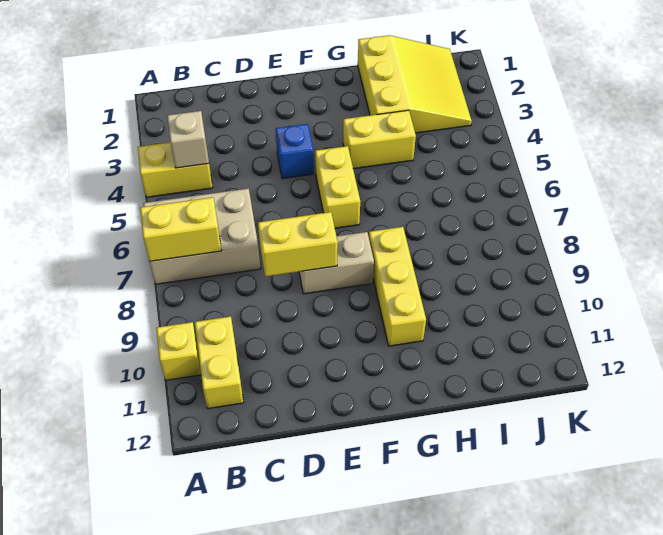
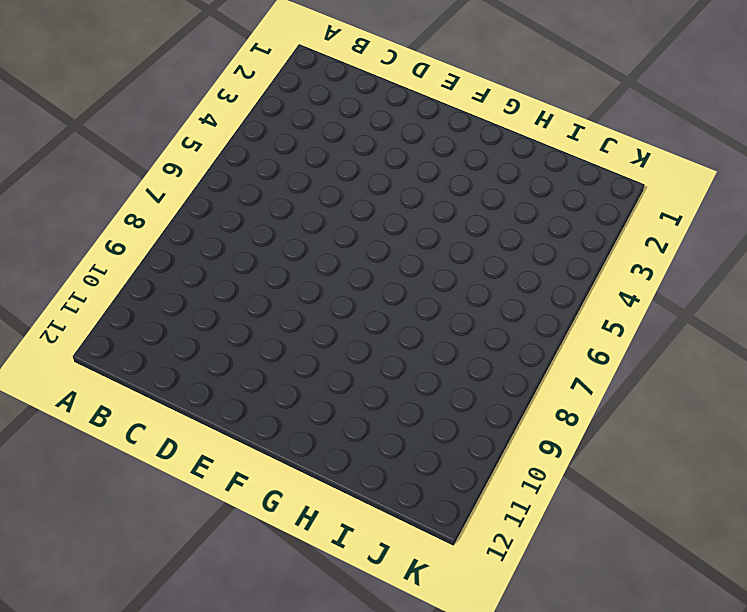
none -> yellow 1x2 brick [138,142,213,197]
none -> tan 2x3 brick [143,188,261,284]
none -> yellow 1x1 brick [156,322,201,380]

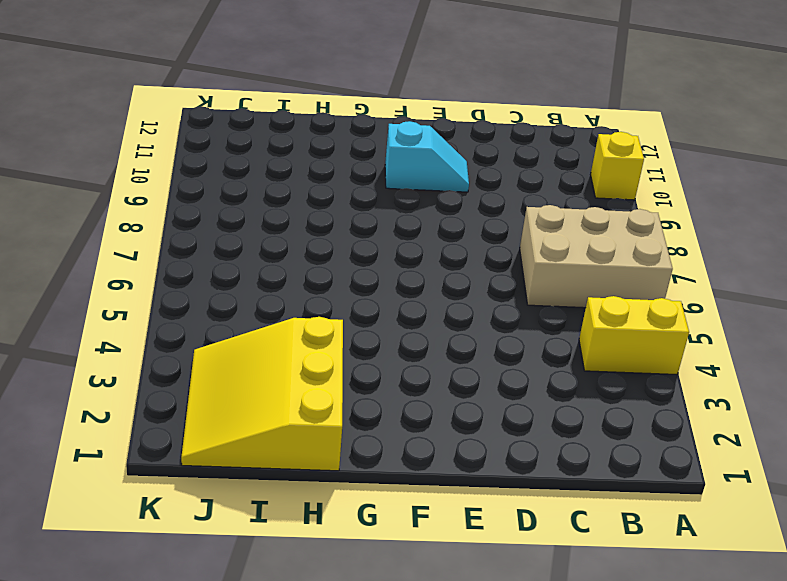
cyan 1x2 slope [385,121,469,192] -> none
none -> yellow 1x2 brick [195,316,244,409]
none -> blue 1x1 brick [276,124,314,179]
none -> tan 1x2 brick [299,232,374,294]

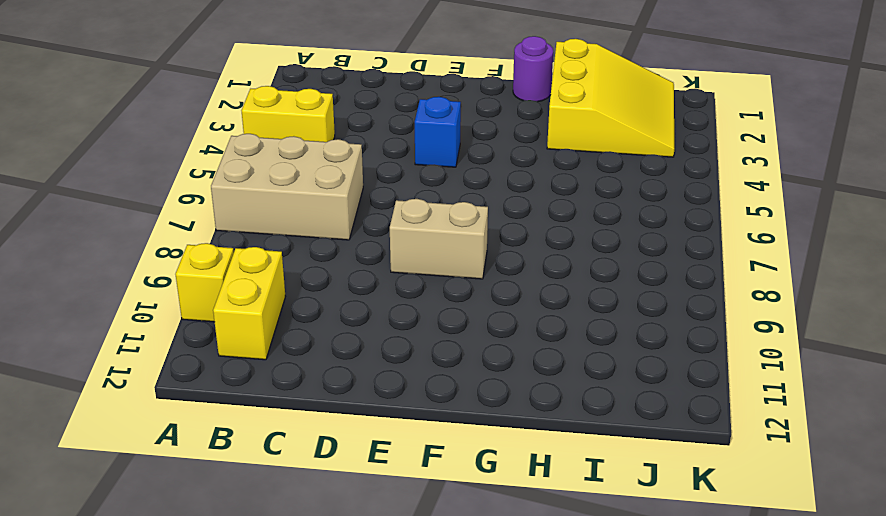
purple 1x1 round brick [513,36,553,102] -> none
none -> yellow 1x2 brick [315,146,360,228]
none -> yellow 1x2 brick [343,110,416,169]
none -> yellow 1x3 brick [369,227,426,346]

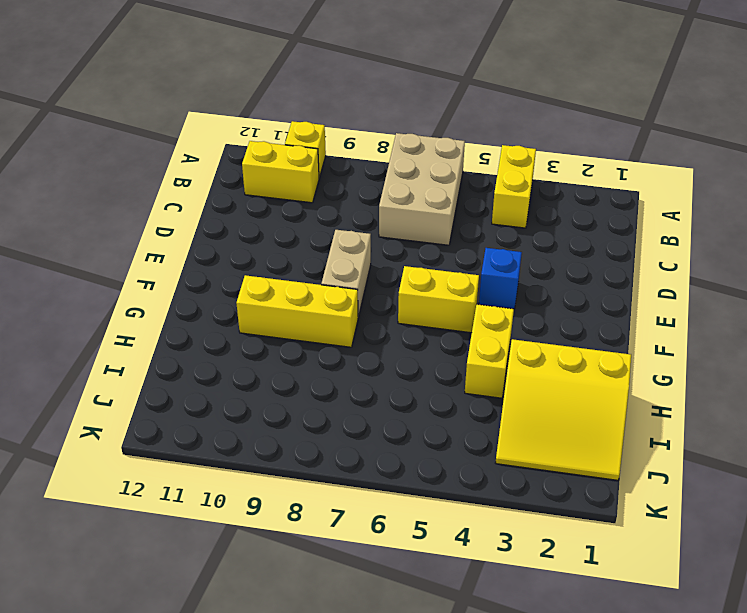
none -> yellow 1x2 brick [140,197,222,261]
none -> tan 1x1 brick [167,111,209,168]
none -> yellow 1x2 brick [258,212,338,276]

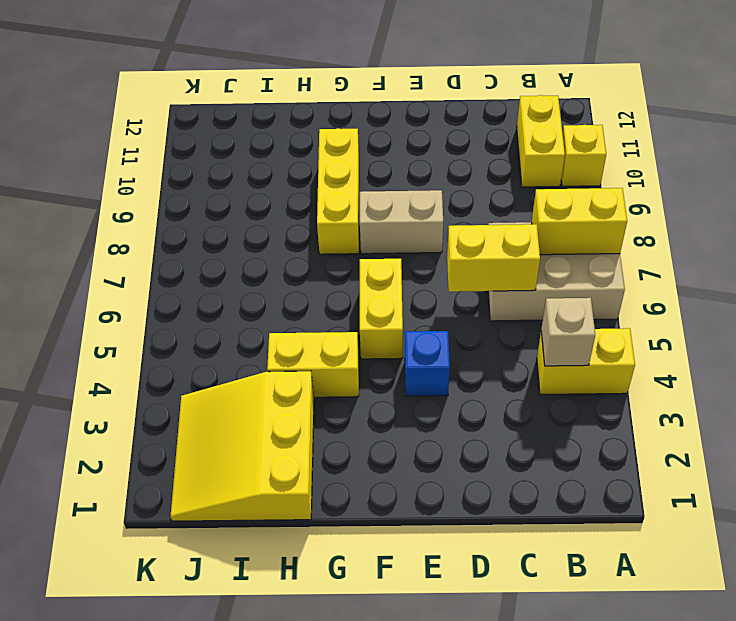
yellow 1x2 brick [447,224,540,292] -> yellow 1x2 brick moved to [258,212,338,276]

